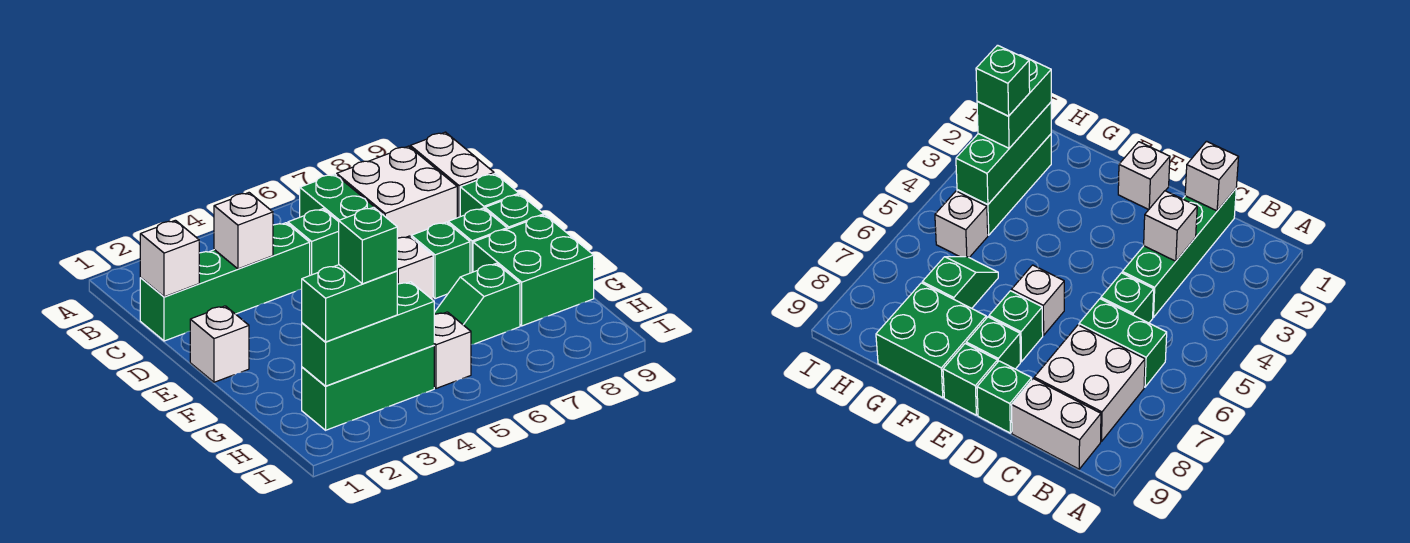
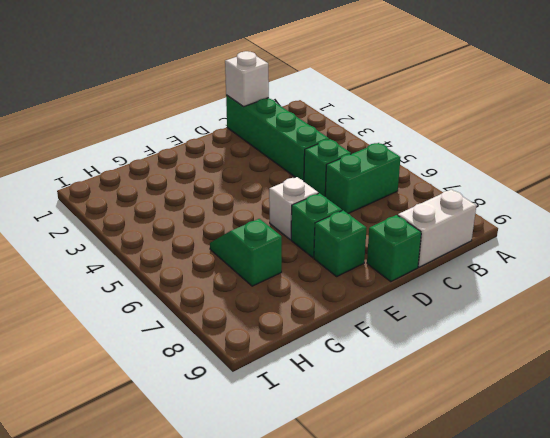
none -> white 2x2 brick [337,146,457,238]
none -> white 1x1 brick [190,306,249,382]
none -> green 1x1 brick [485,194,544,229]

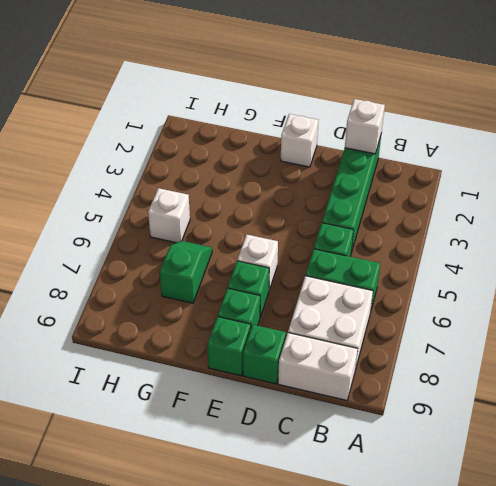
none -> green 2x2 brick [473,215,594,326]
none -> green 1x3 brick [302,345,434,430]
none -> white 1x1 brick [214,193,273,269]

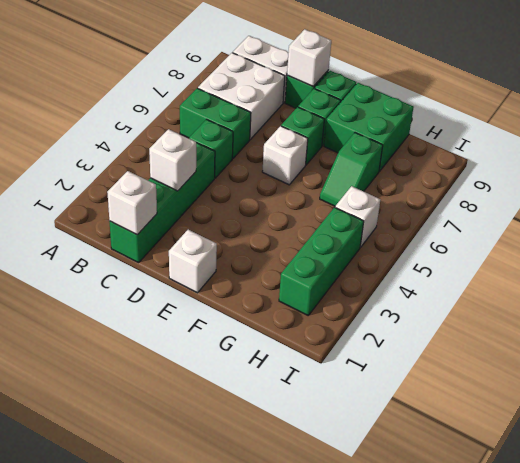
white 1x1 brick [287,29,331,87] -> none
none -> green 1x3 brick [302,282,434,386]
none -> green 1x2 brick [302,265,397,342]
none -> green 1x1 brick [339,207,397,284]

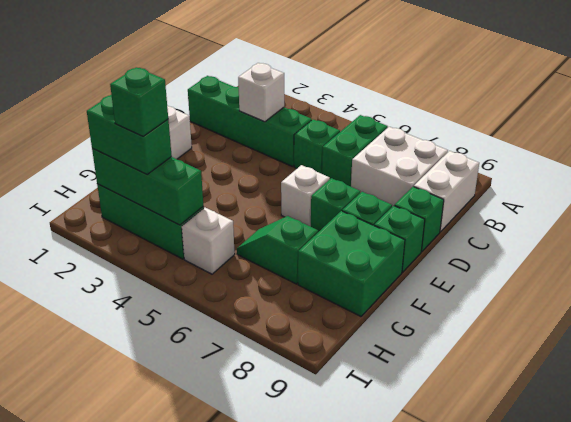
none -> white 1x1 brick [140,220,199,297]

